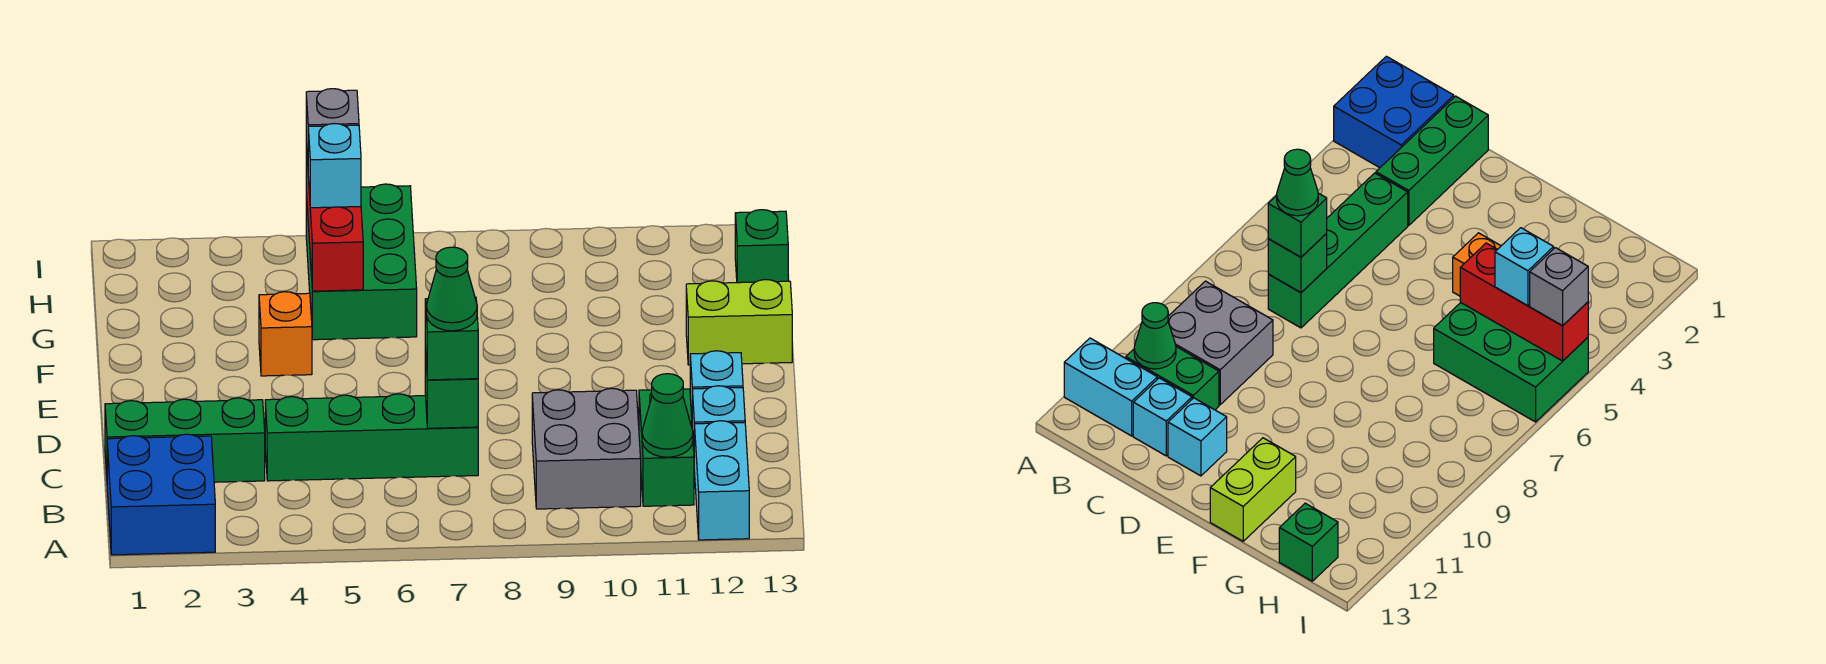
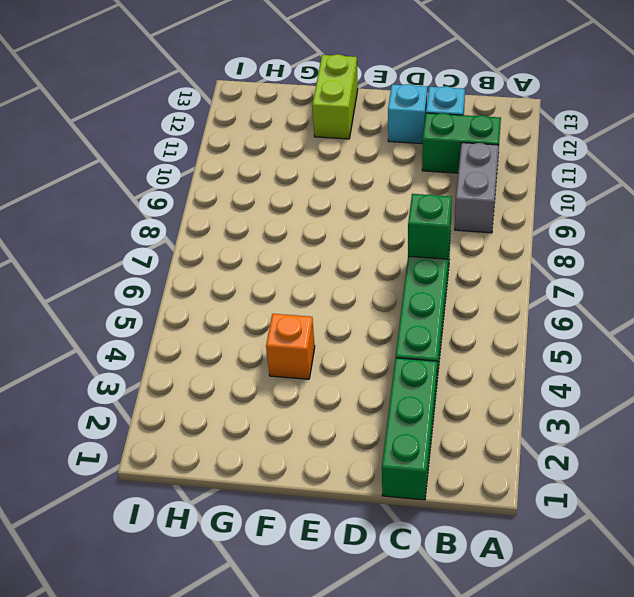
grey 1x2 brick [455,143,499,233] -> grey 2x2 brick [532,388,641,509]
none -> blue 2x2 brick [107,434,215,555]
none -> cyan 1x2 brick [694,421,749,540]
none -> green 2x3 brick [306,184,417,340]

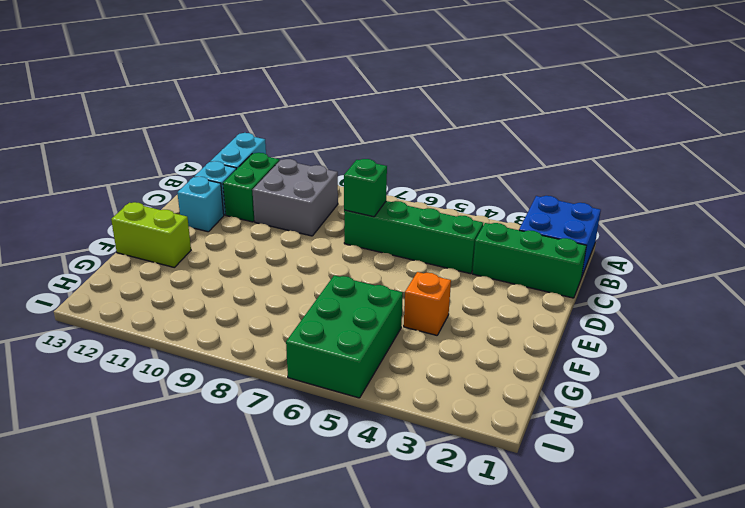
none -> green 1x1 brick [735,210,788,283]
none -> green 1x1 cone [642,374,693,457]
none -> red 1x3 brick [306,144,363,291]

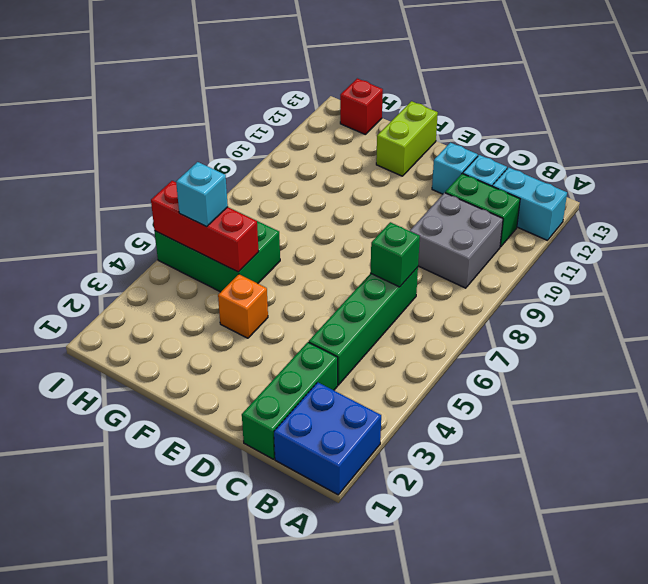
red 1x1 brick [340,78,383,134] -> green 1x1 brick [735,210,788,283]
none -> green 1x1 cone [642,374,693,457]
none -> green 1x1 brick [425,297,478,380]
none -> grey 1x1 brick [306,89,359,160]

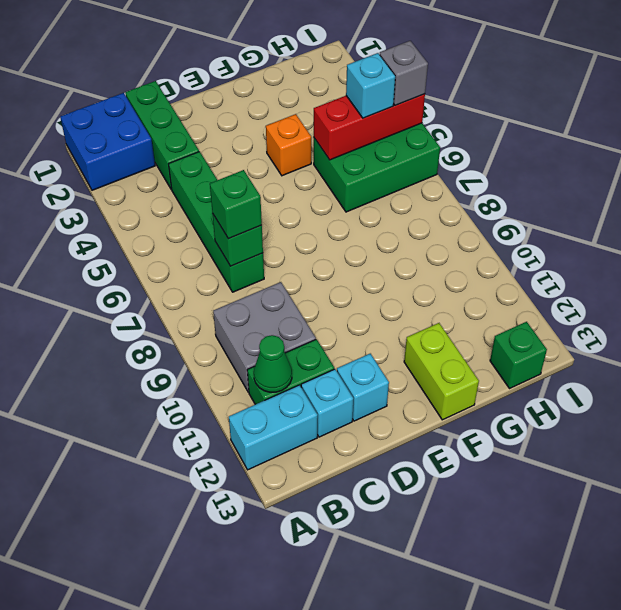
none -> green 1x1 cone [426,247,477,331]

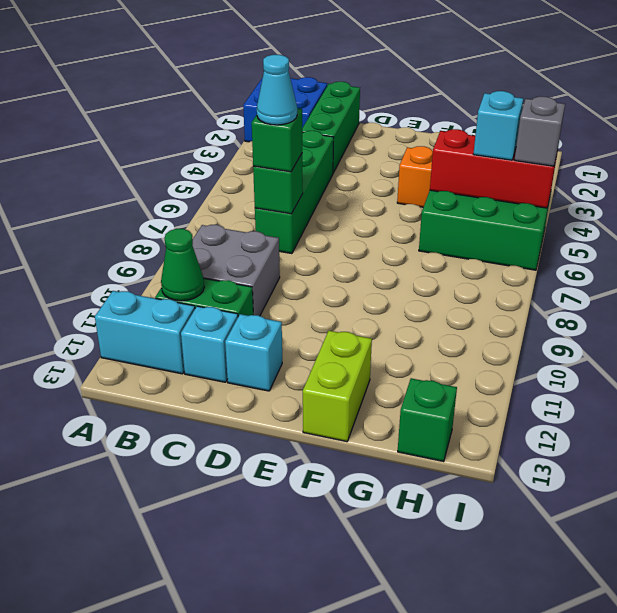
cyan 1x1 cone [257,55,297,125] -> green 1x1 cone [426,247,477,331]

